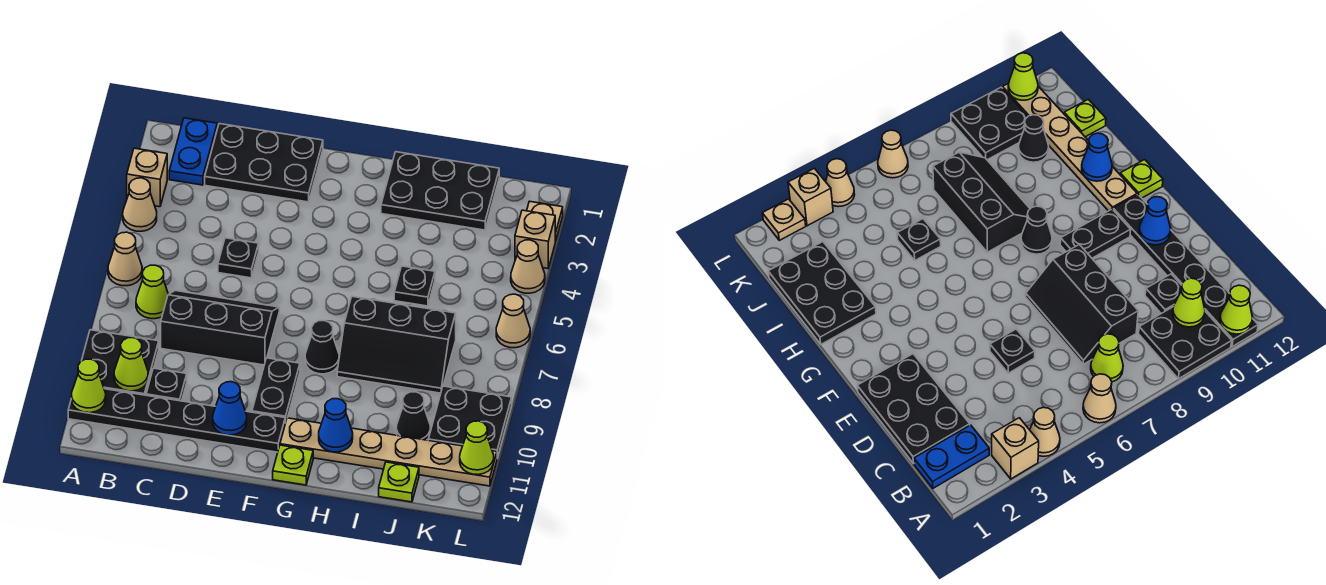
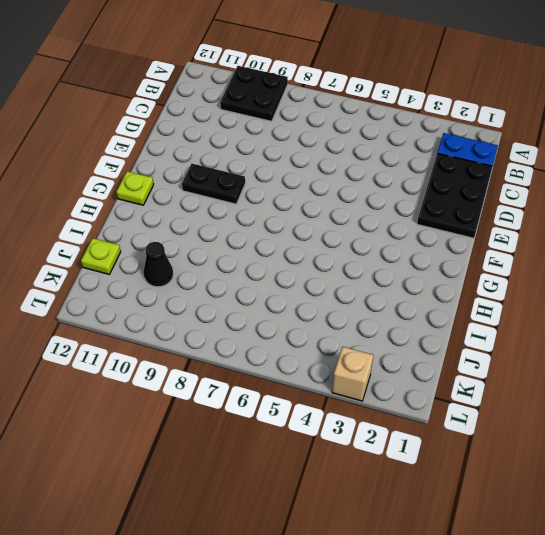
none -> tan 1x1 brick [127,148,167,207]
none -> tan 1x1 cone [123,178,157,231]
none -> tan 1x1 cone [108,232,142,286]
none -> black 1x6 plate [68,389,285,452]

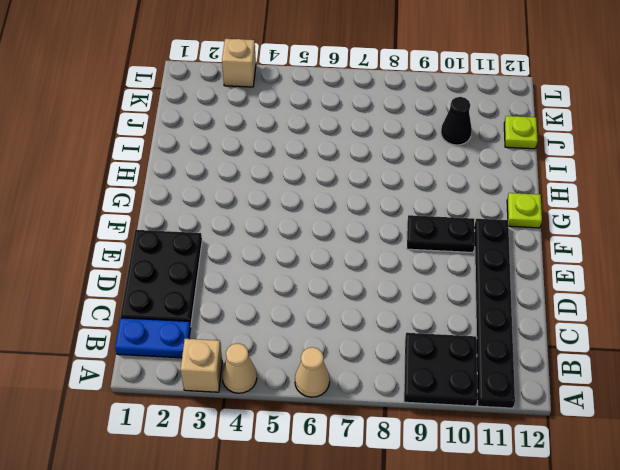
none -> lime 1x1 cone [136,265,168,319]
none -> black 2x3 slope [161,291,279,365]
none -> black 1x1 plate [146,368,187,401]
none -> black 1x1 plate [218,238,259,278]

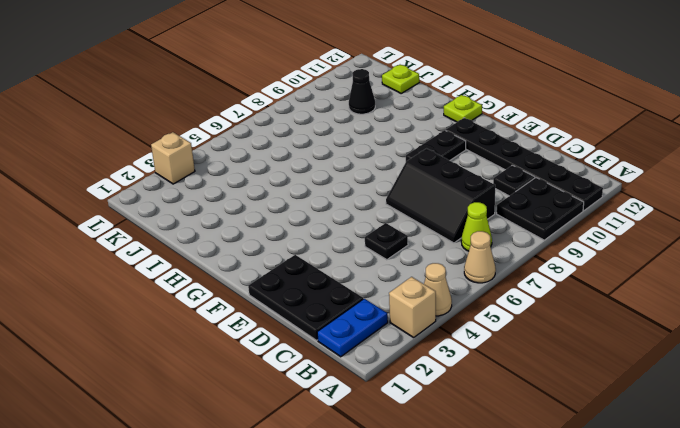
none -> black 1x1 cone [305,321,339,374]
none -> tan 1x6 plate [280,418,497,486]
none -> black 2x3 plate [381,152,499,230]
none -> black 2x3 slope [337,297,456,393]

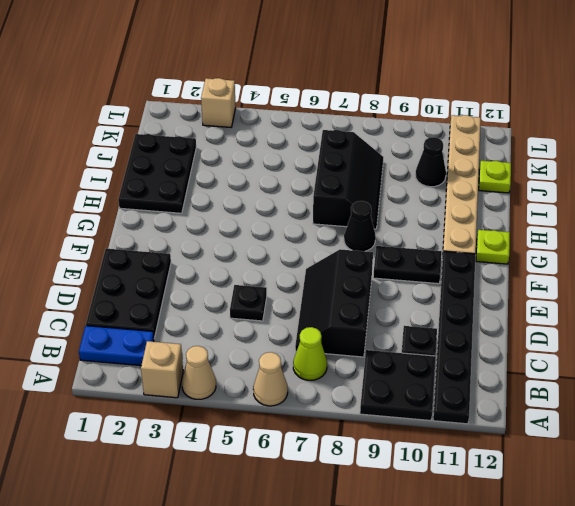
none -> black 1x1 plate [394,266,435,306]
none -> black 2x2 plate [428,386,512,458]
none -> tan 1x1 plate [527,201,563,241]
none -> tan 1x1 cone [511,240,545,293]

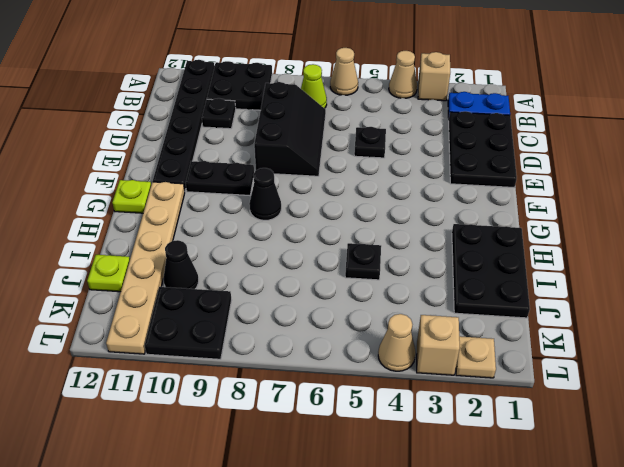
none -> black 2x3 slope [337,297,456,393]
none -> tan 1x1 cone [496,294,530,348]
none -> lime 1x1 cone [72,359,106,413]
none -> lime 1x1 cone [114,338,148,391]

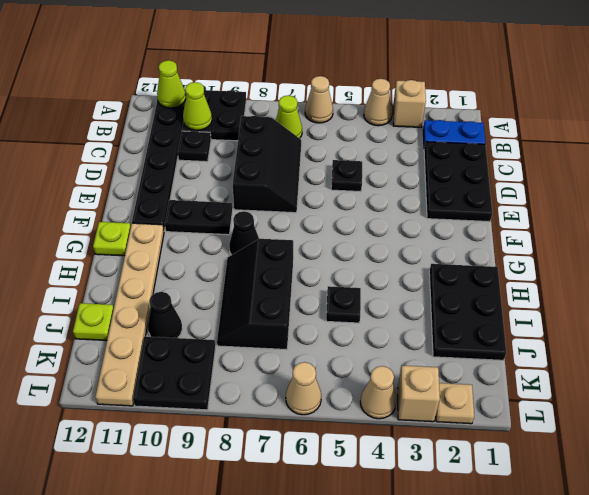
none -> blue 1x1 cone [213,382,247,435]
none -> blue 1x1 cone [319,399,353,452]
none -> lime 1x1 cone [460,421,494,475]

